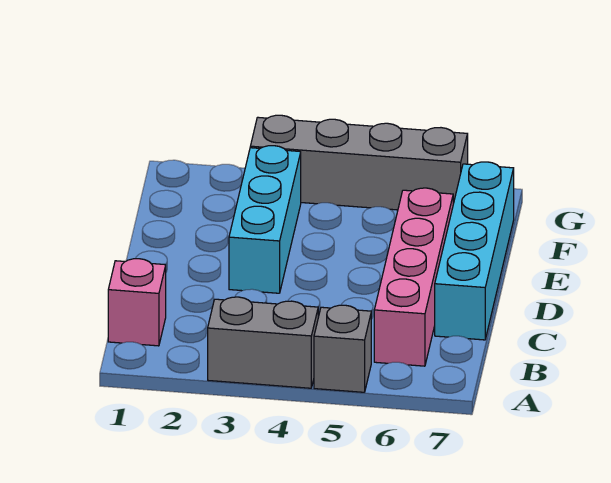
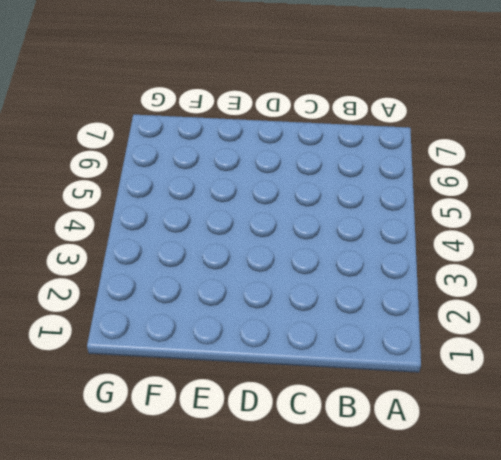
none -> grey 1x2 brick [208,297,318,388]
none -> grey 1x1 brick [314,305,371,392]

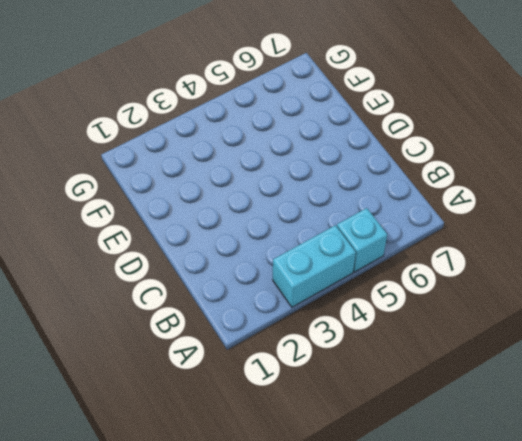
cyan 1x2 brick [273,225,356,307] -> grey 1x2 brick [208,297,318,388]
cyan 1x1 brick [337,208,387,272] -> grey 1x1 brick [314,305,371,392]
none -> pink 1x1 brick [108,259,166,346]
none -> pink 1x4 brick [374,188,453,366]

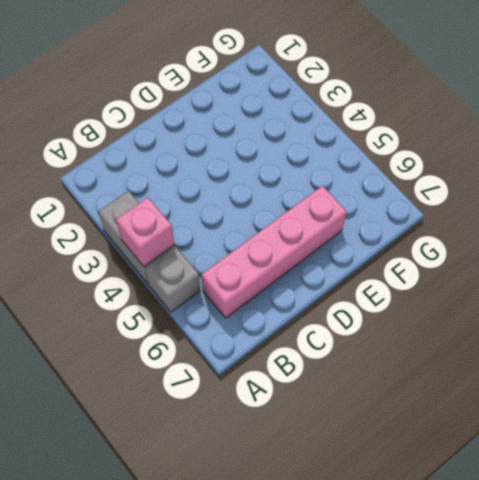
pink 1x1 brick [116,197,174,266] -> pink 1x1 brick moved to [108,259,166,346]
none -> cyan 1x4 brick [435,162,514,340]
none -> cyan 1x3 brick [229,146,301,293]

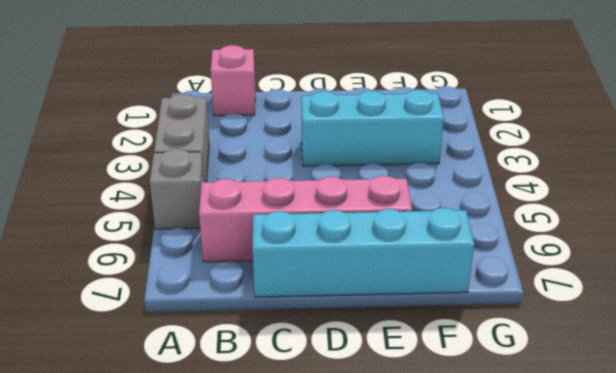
none -> grey 1x4 brick [250,115,468,210]

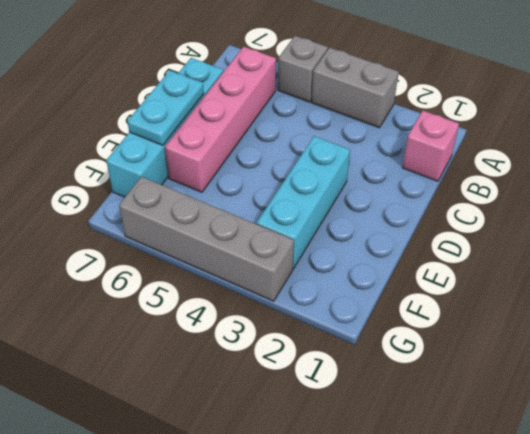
cyan 1x2 plate [127,71,204,145] -> none

